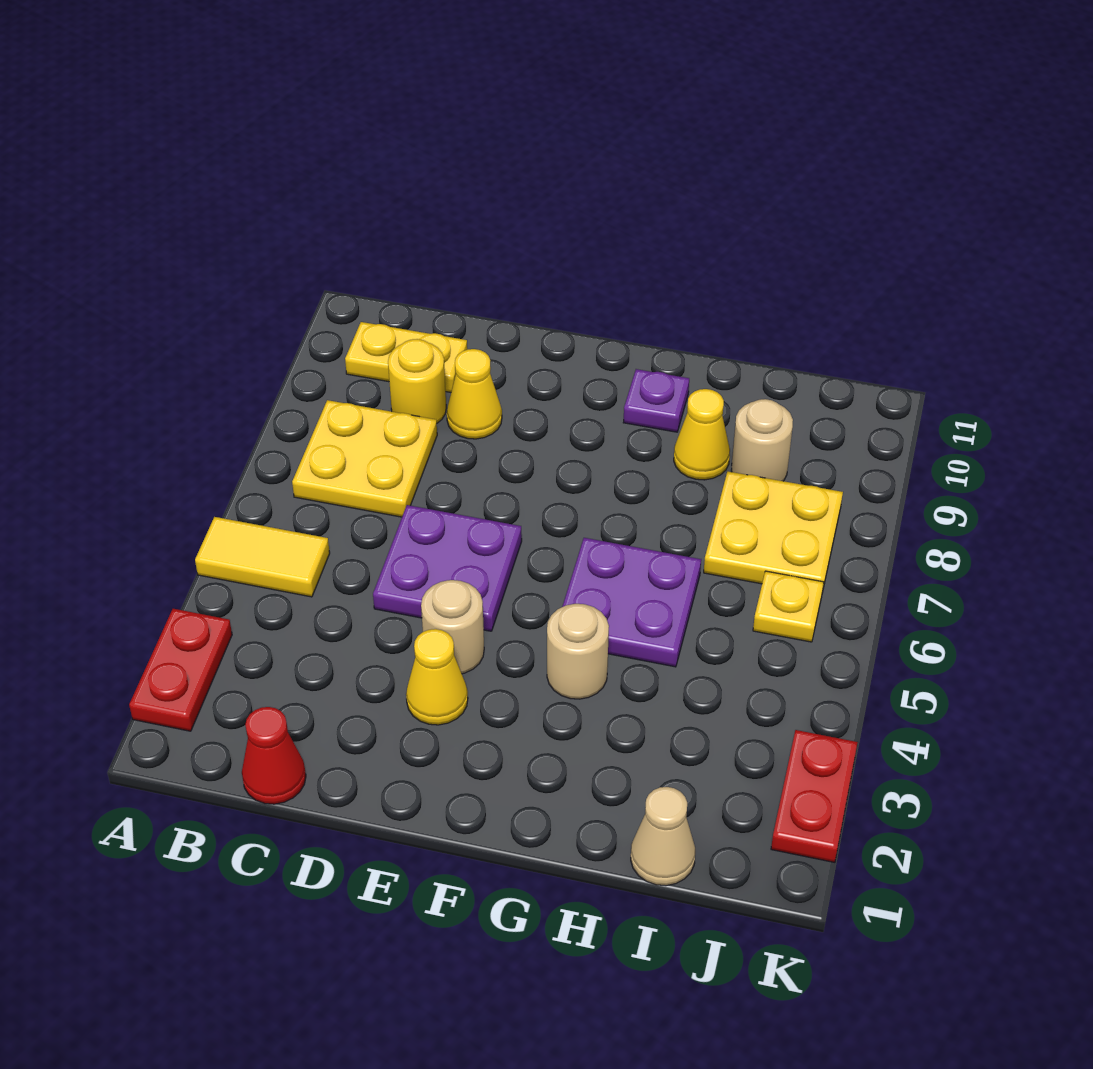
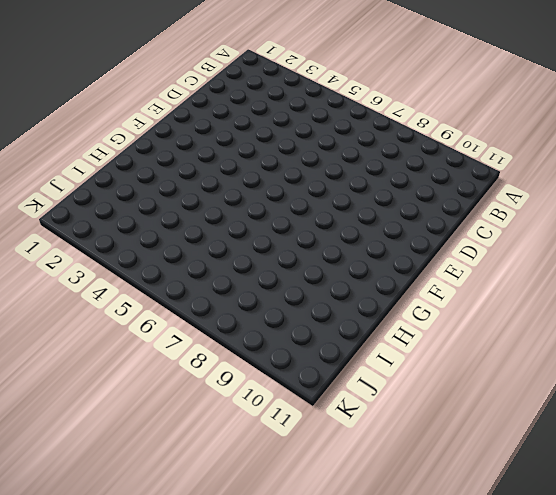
none -> red 1x2 plate [129,609,232,731]
none -> yellow 1x2 tile [195,517,330,597]
none -> yellow 2x2 plate [292,400,437,517]

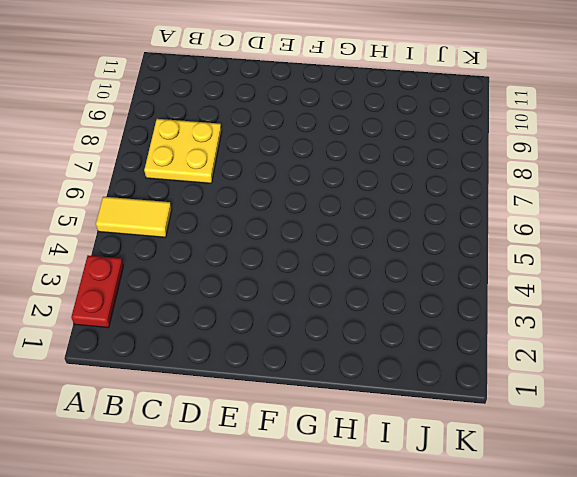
none -> yellow 1x2 plate [345,322,467,392]
none -> red 1x1 cone [242,707,306,804]
none -> yellow 1x1 round brick [388,339,446,423]

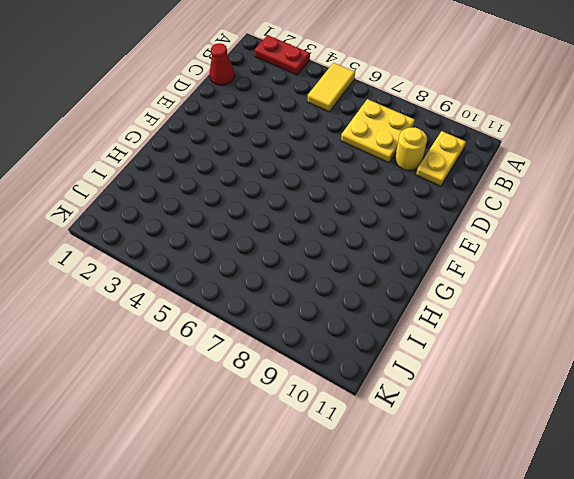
none -> purple 2x2 plate [373,505,522,631]
none -> yellow 1x1 cone [447,349,502,439]
none -> yellow 1x1 cone [406,629,468,725]

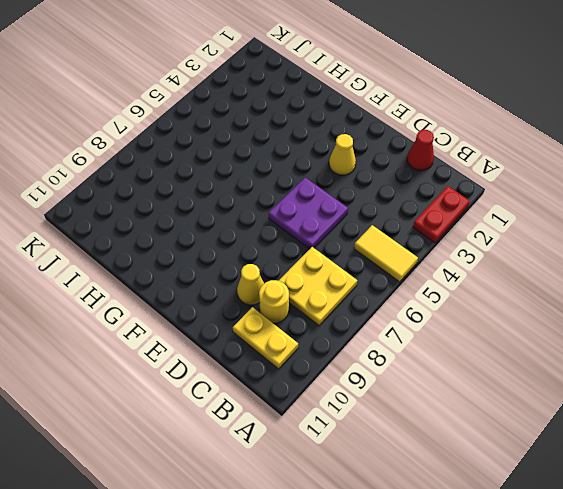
none -> tan 1x1 round brick [421,580,484,674]
none -> tan 1x1 round brick [547,604,609,699]
none -> purple 2x2 plate [562,538,701,667]

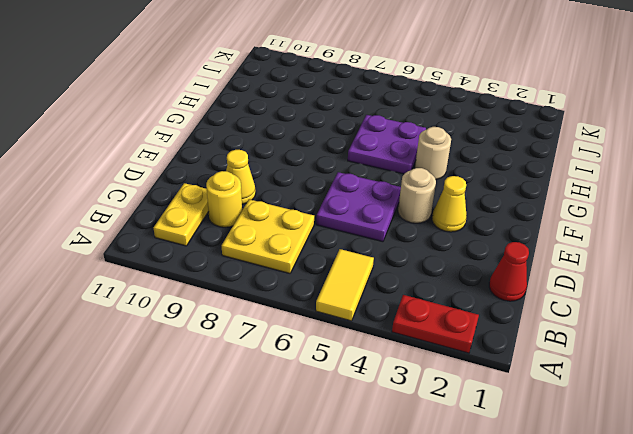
none -> purple 1x1 plate [623,369,689,432]
none -> yellow 1x1 cone [674,389,730,480]
none -> tan 1x1 cone [631,787,695,886]

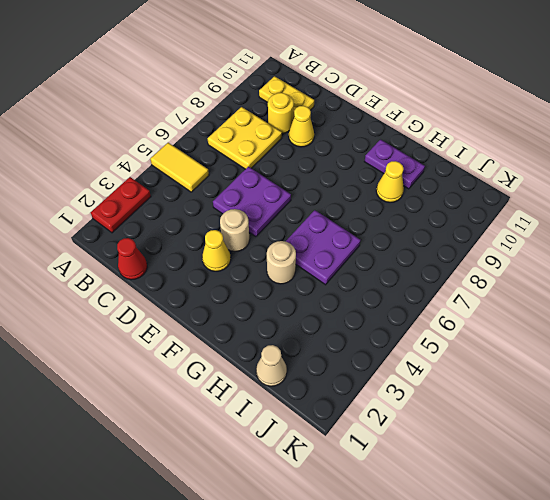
purple 1x2 plate [364,139,425,189] -> purple 1x1 plate [623,369,689,432]
none -> yellow 2x2 plate [704,471,843,593]
none -> tan 1x1 round brick [731,399,793,481]
none -> yellow 1x1 plate [753,571,824,642]

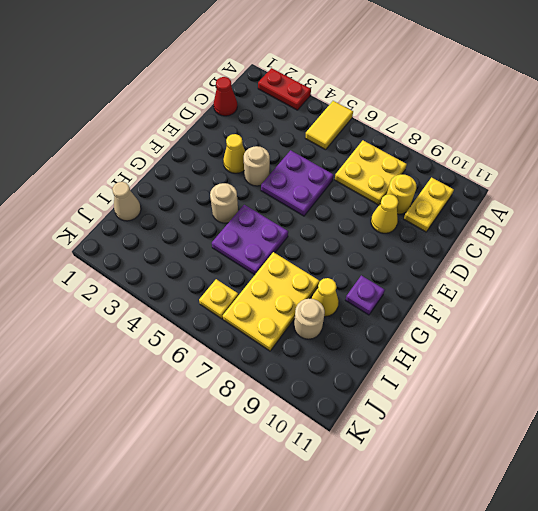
yellow 2x3 plate [223,252,320,351] -> yellow 2x2 plate [704,471,843,593]
none -> red 1x2 plate [771,730,857,862]

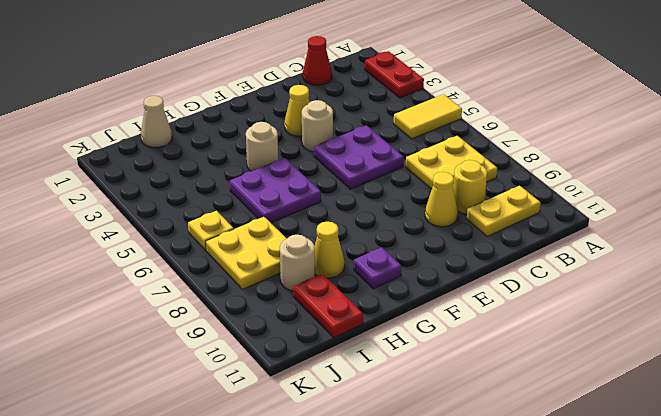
red 1x2 plate [293,274,363,338] -> red 1x2 plate moved to [771,730,857,862]

